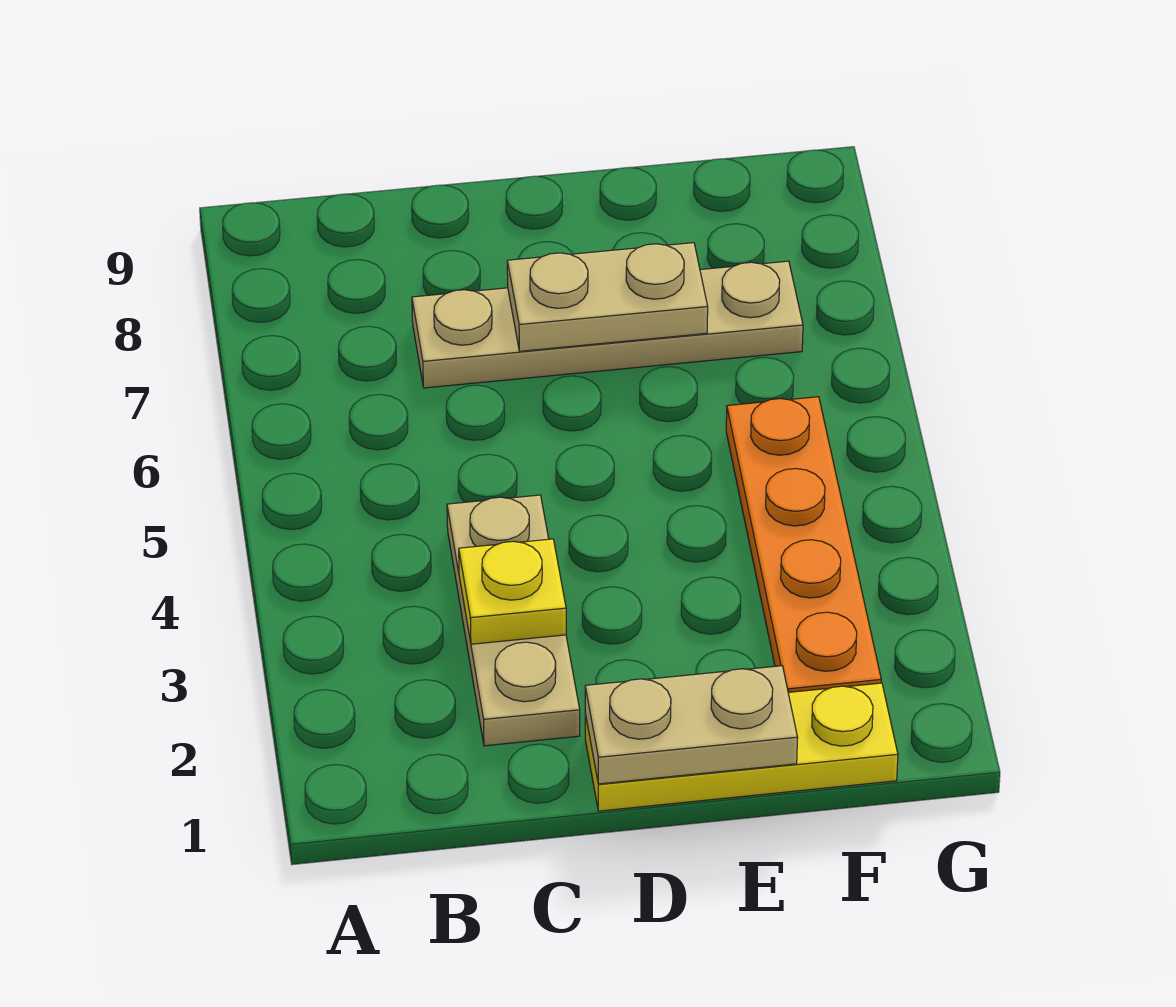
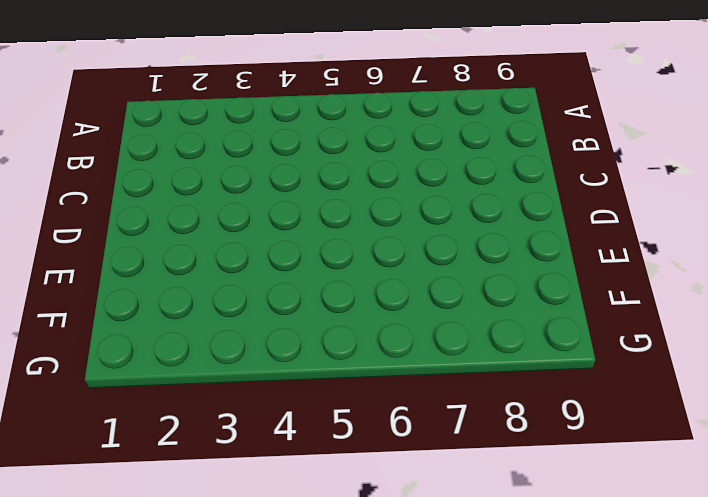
none -> tan 1x3 plate [447,495,580,746]
none -> tan 1x4 plate [412,261,803,388]

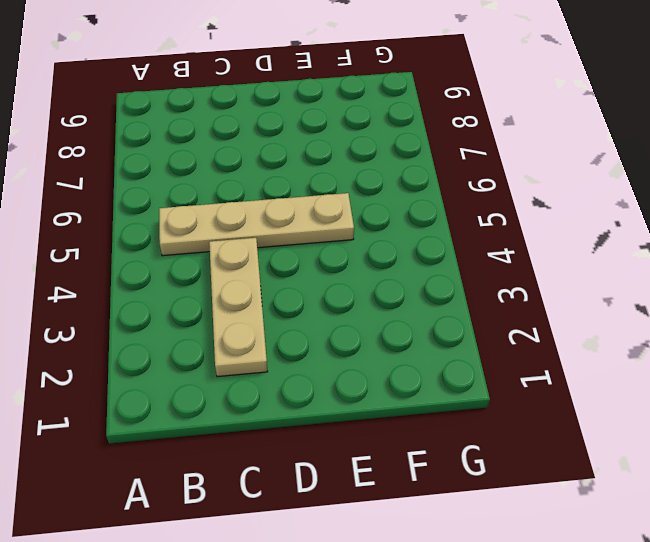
tan 1x4 plate [159,193,354,256] -> tan 1x4 plate moved to [412,261,803,388]
none -> yellow 1x3 plate [585,683,898,811]
none -> orange 1x4 plate [726,397,881,692]

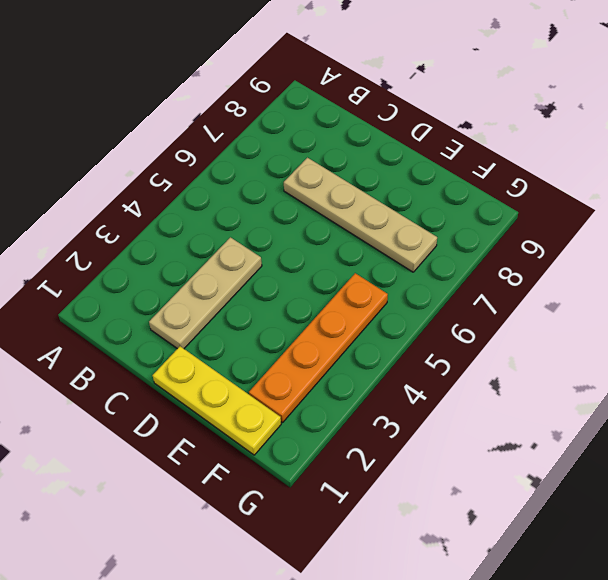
none -> yellow 1x1 plate [459,539,566,644]
none -> tan 1x2 plate [585,666,798,784]

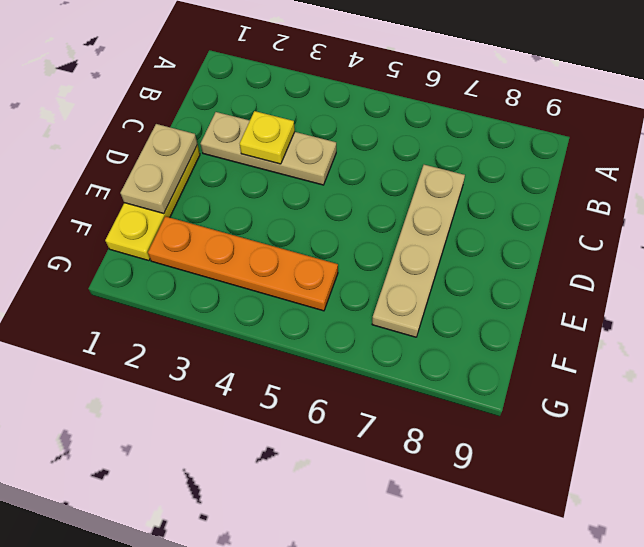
none -> tan 1x2 plate [507,243,708,351]

